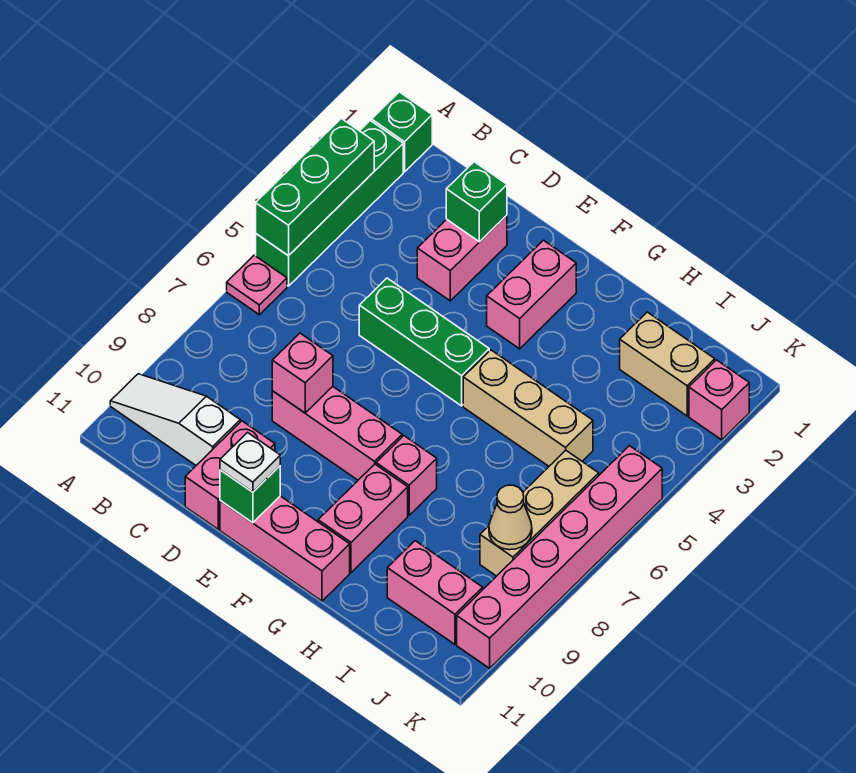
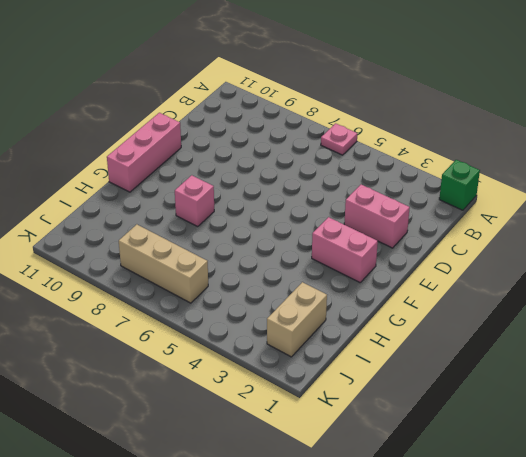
none -> green 1x4 brick [256,121,403,286]
none -> white 1x3 slope [110,374,240,465]
none -> green 1x3 brick [359,278,489,406]

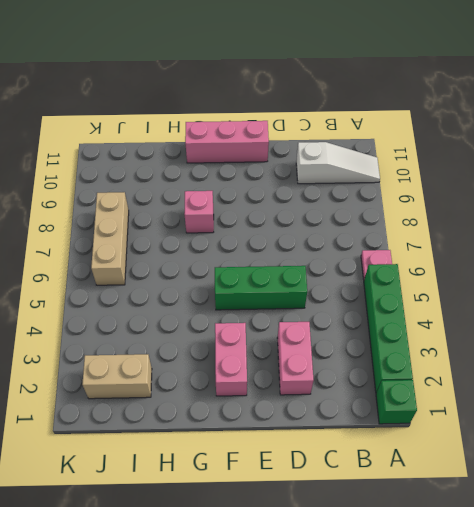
none -> pink 1x3 brick [272,387,402,480]
none -> pink 1x2 brick [185,421,275,529]
none -> tan 1x3 brick [463,350,593,466]

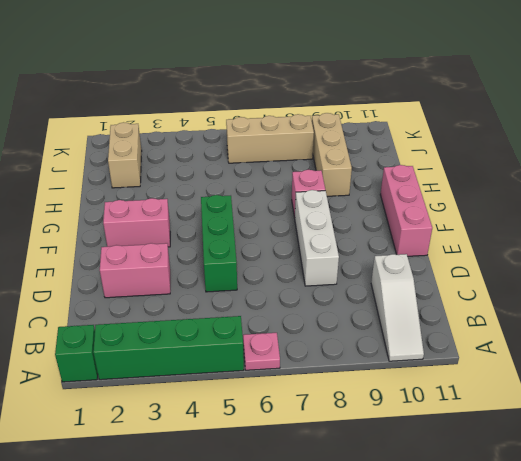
white 1x3 brick [295,190,339,286] -> pink 1x3 brick [272,387,402,480]
tan 1x3 brick [312,113,352,196] -> tan 1x3 brick moved to [463,350,593,466]
none -> pink 1x2 brick [185,421,275,529]
none -> pink 1x2 brick [318,464,408,573]
none -> pink 1x2 brick [387,541,483,644]

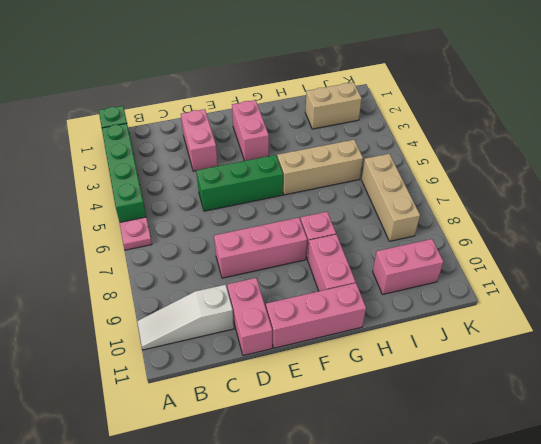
none -> pink 1x1 brick [689,360,749,440]
none -> pink 1x6 brick [457,446,662,668]
none -> green 1x3 brick [256,119,374,256]

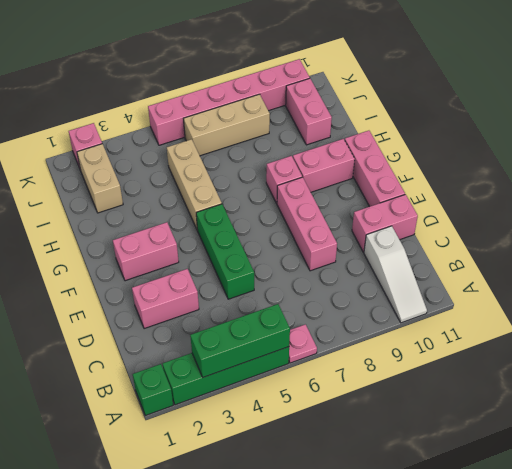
none -> green 1x1 brick [446,162,507,242]
none -> pink 1x1 brick [272,333,333,413]
none -> green 1x1 brick [220,466,280,523]

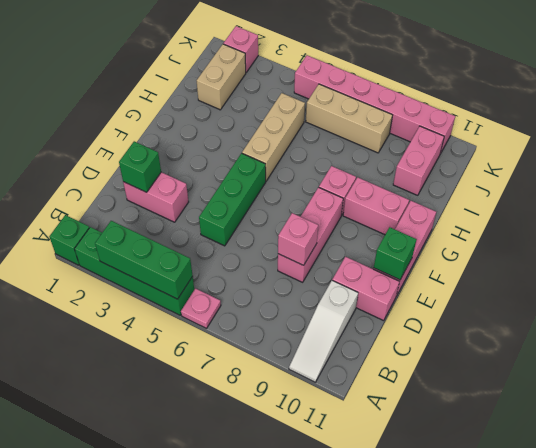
none -> pink 1x2 brick [487,240,576,349]
none -> tan 1x1 cone [489,485,532,550]
none -> white 1x1 plate [220,433,280,492]

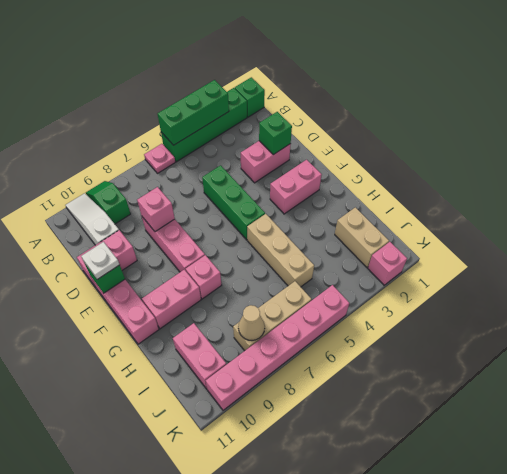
green 1x2 slope [86,181,131,224] -> none

